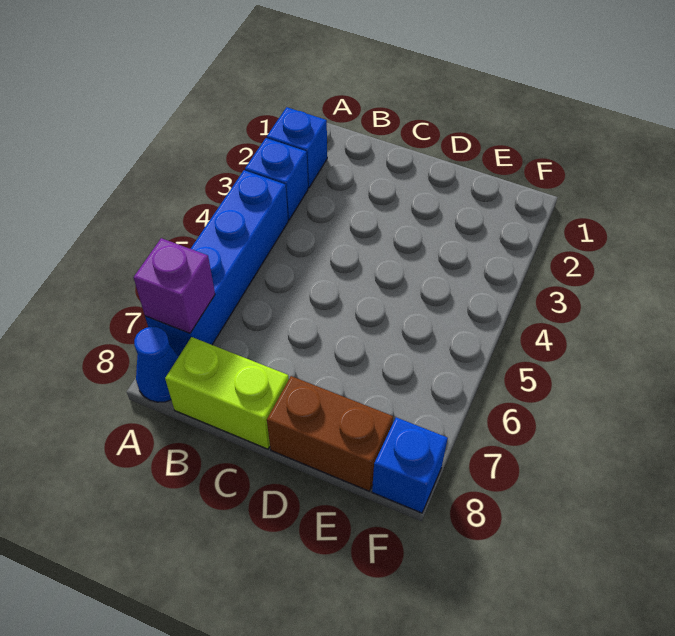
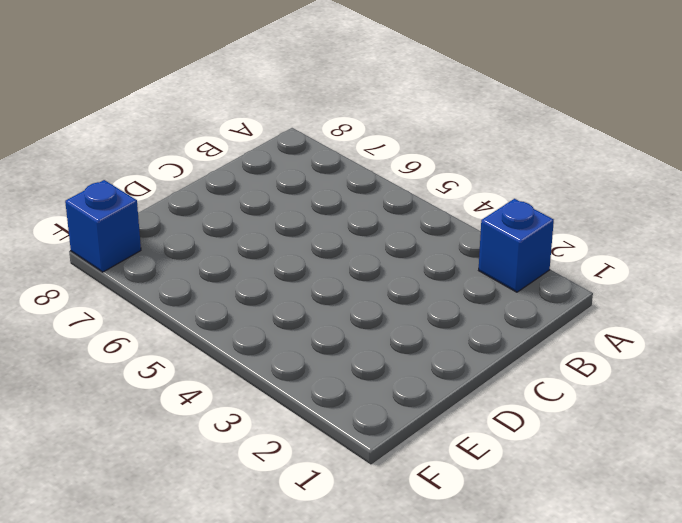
none -> blue 1x1 brick [245,138,308,220]
none -> blue 1x4 brick [145,170,288,356]

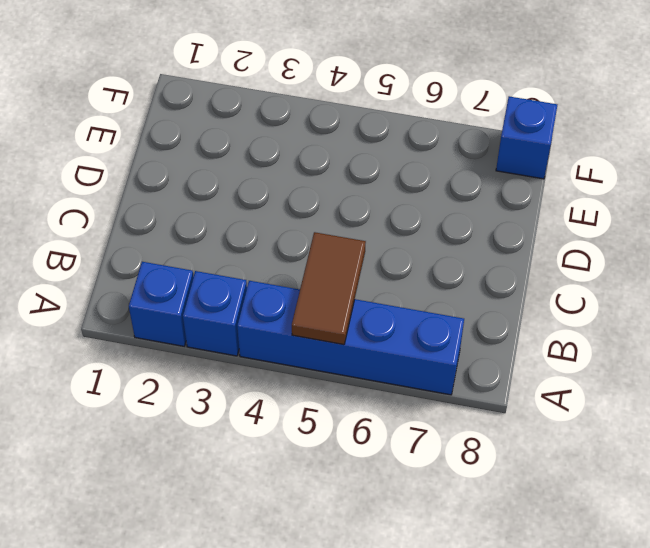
brown 1x2 tile [292,232,366,345] -> none
none -> blue 1x1 cone [134,327,179,402]
none -> lime 1x2 brick [165,337,289,449]

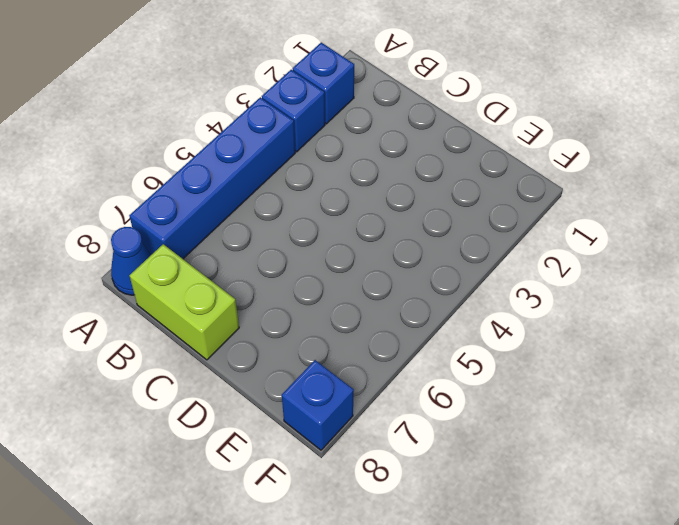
none -> brown 1x2 brick [267,376,393,491]
none -> purple 1x1 brick [134,238,215,333]

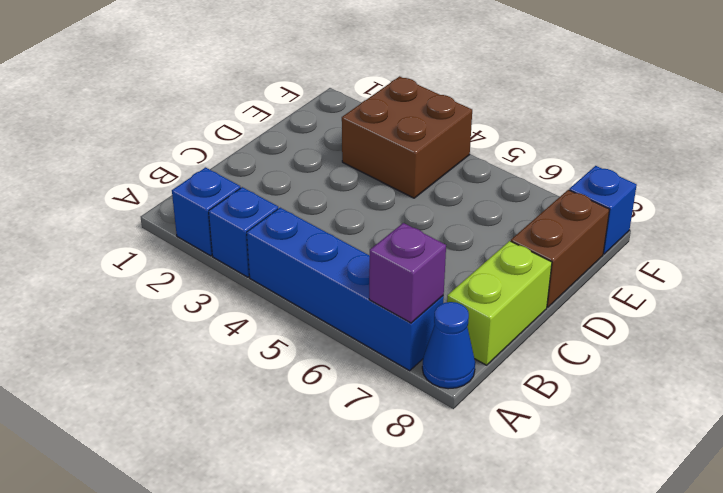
brown 2x2 brick [342,76,472,198] -> none

